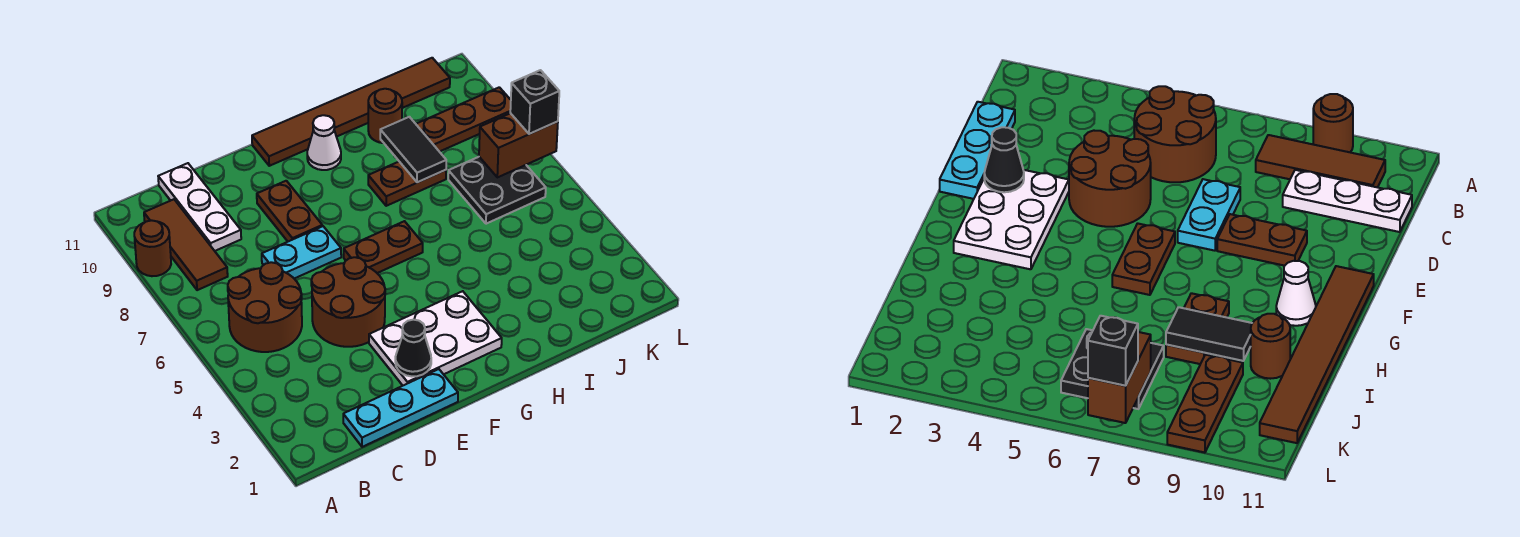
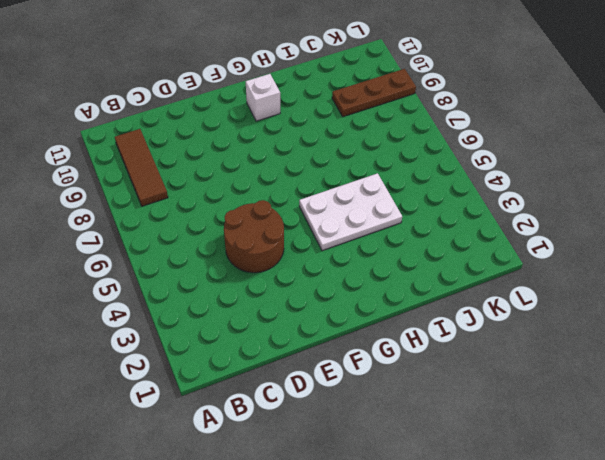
white 2x3 plate [299,173,402,251] -> white 2x3 plate moved to [369,291,502,385]
white 1x1 brick [245,74,280,121] -> white 1x1 cone [307,115,341,170]
none -> brown 1x1 round brick [134,220,171,276]
none -> brown 2x2 round brick [228,262,302,352]
none -> cyan 1x3 plate [343,369,458,447]

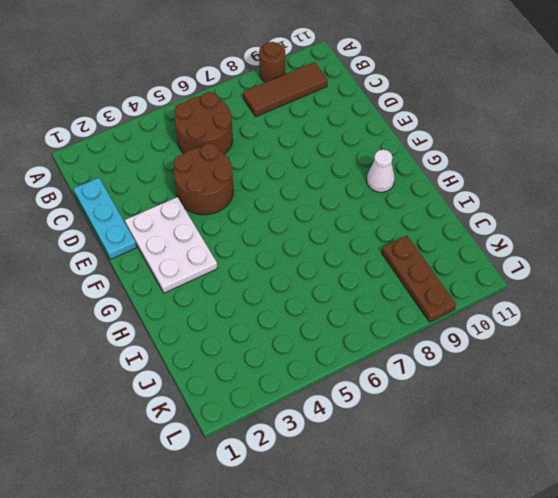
none -> white 1x3 plate [158,163,241,251]
none -> cyan 1x2 plate [262,226,341,279]
none -> brown 1x2 plate [257,181,322,241]

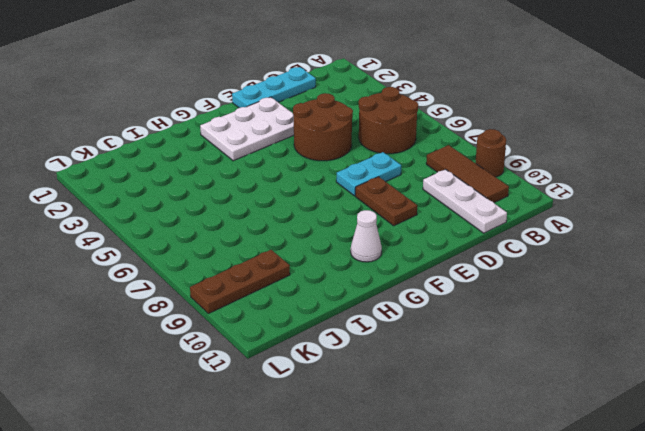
none -> brown 1x2 plate [344,221,423,273]
none -> brown 1x6 tile [252,58,450,166]
none -> brown 1x2 plate [368,162,446,206]

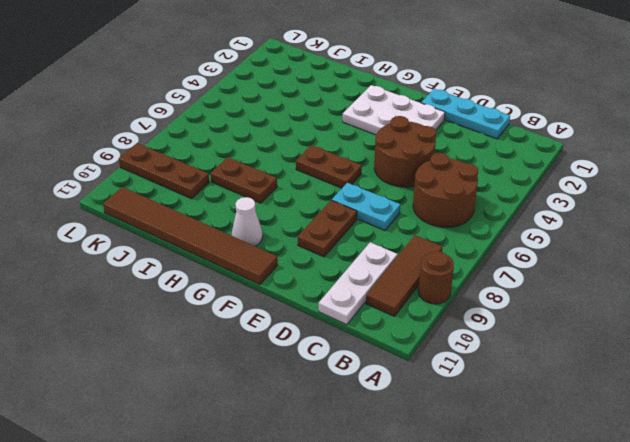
none -> brown 1x1 round brick [368,89,402,143]
none -> black 2x2 plate [448,157,546,224]
none -> black 1x1 cone [395,320,431,376]

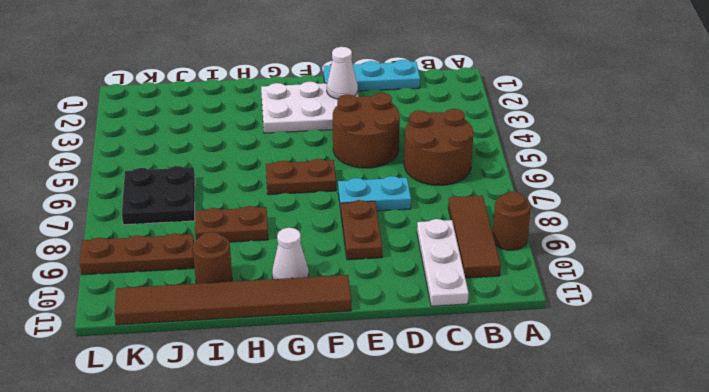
white 1x1 cone [327,47,358,99] -> black 1x1 cone [395,320,431,376]
none -> black 1x2 tile [380,117,446,182]
none -> brown 1x2 brick [479,113,558,177]
none -> black 1x1 brick [510,70,559,134]

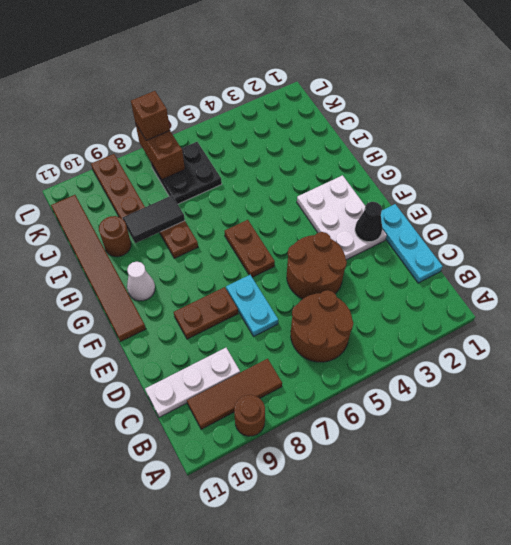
brown 1x1 brick [131,91,170,140] -> black 1x1 brick [510,70,559,134]

